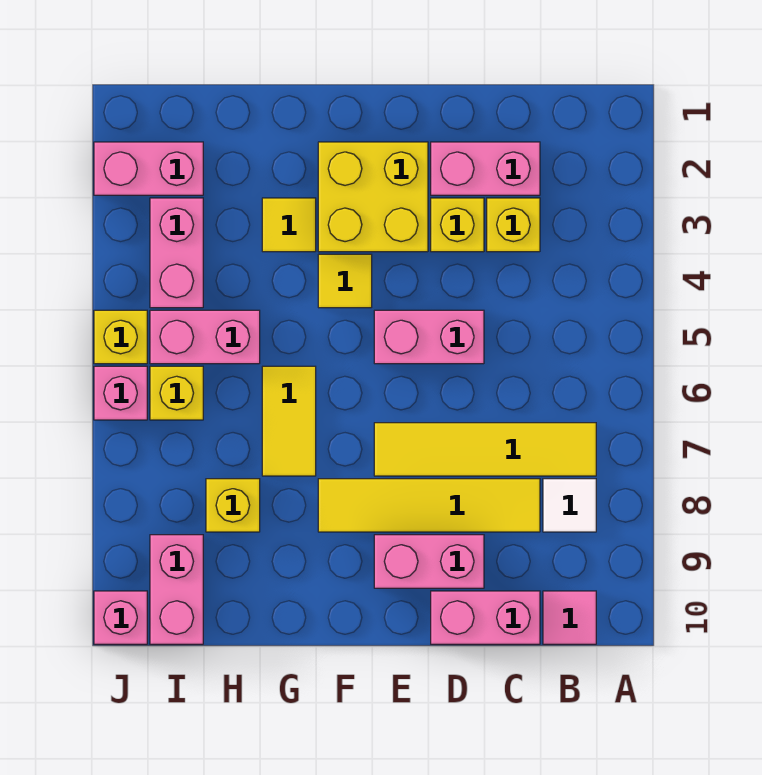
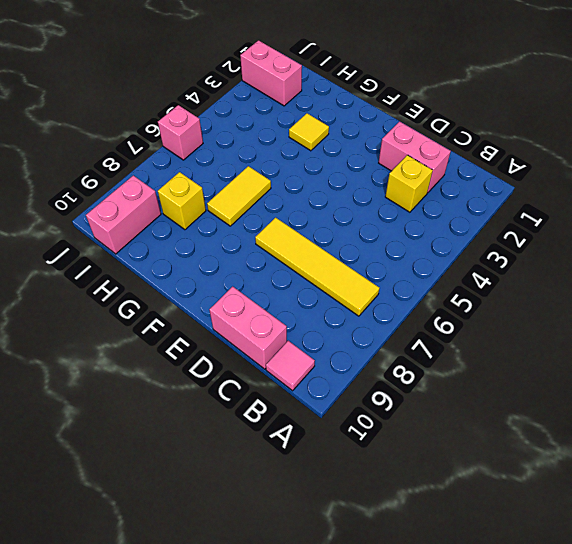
none -> white 1x1 tile [543,479,596,532]
none -> yellow 1x4 tile [318,479,540,532]
none -> yellow 1x1 brick [431,198,484,252]

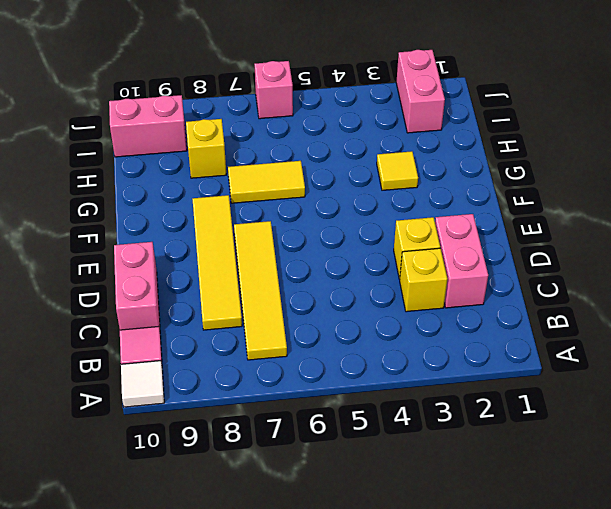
white 1x1 tile [121,361,164,407] -> white 1x1 tile moved to [543,479,596,532]
none -> pink 1x2 brick [374,310,484,364]
none -> pink 1x2 brick [374,535,484,588]
none -> yellow 2x2 brick [318,142,428,252]

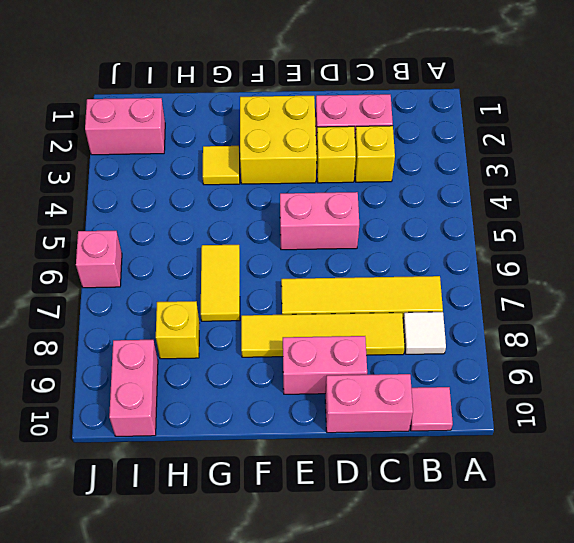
none -> yellow 1x1 tile [318,254,372,308]
none -> pink 1x2 brick [150,310,260,364]
none -> pink 1x2 brick [150,198,203,308]

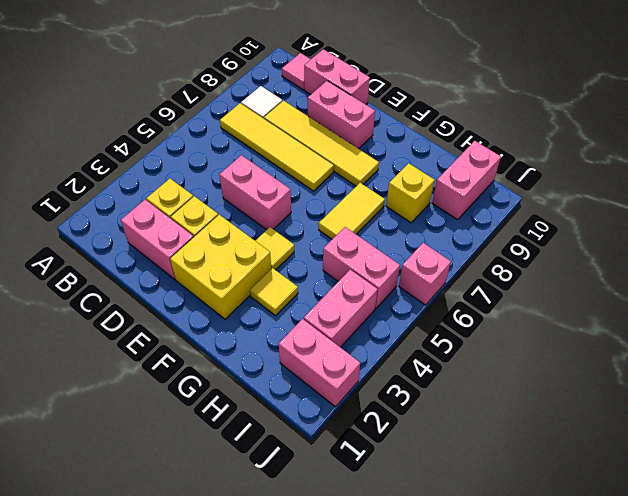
none -> yellow 1x1 brick [150,366,203,420]
none -> yellow 1x1 brick [94,310,147,364]
none -> pink 1x1 brick [94,591,147,644]

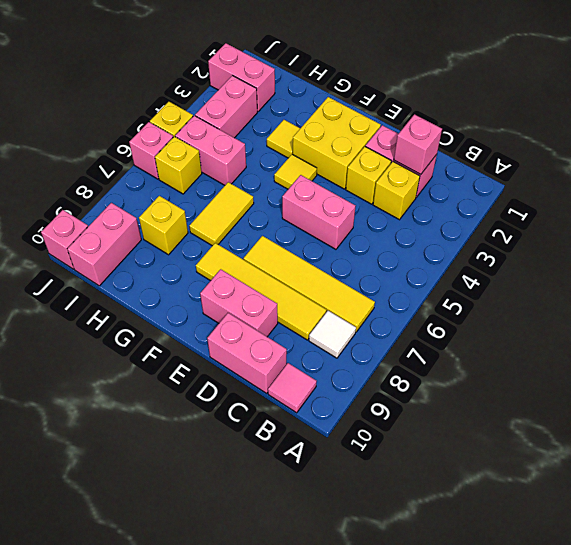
pink 1x1 brick [394,114,442,174] -> none

